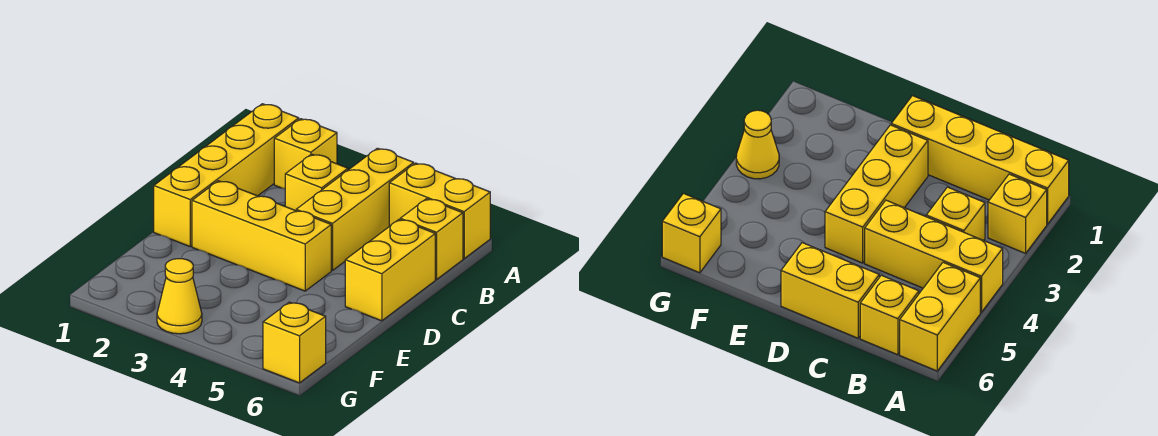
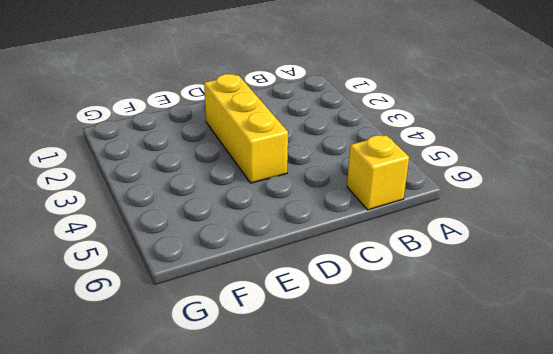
none -> yellow 1x4 brick [154,104,299,246]
none -> yellow 1x1 brick [274,119,337,189]

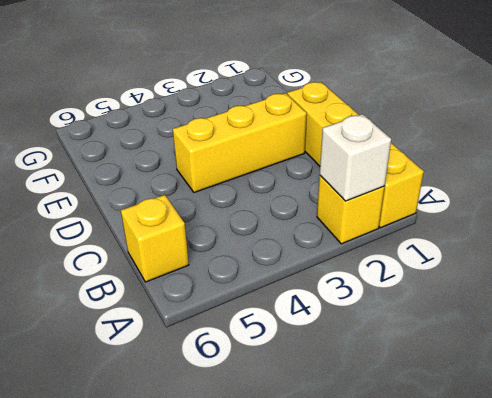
white 1x1 brick [320,114,391,201] -> none
none -> yellow 1x3 brick [296,148,414,270]
none -> yellow 1x2 brick [389,163,490,259]

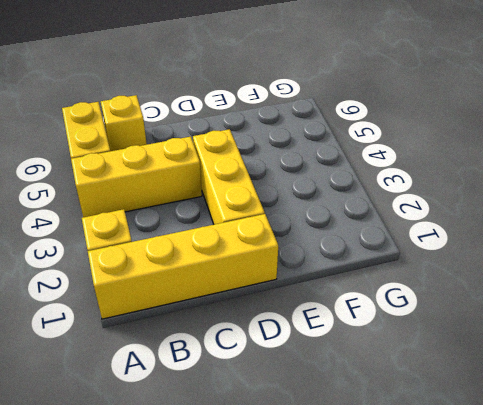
none -> yellow 1x1 brick [285,154,348,211]
none -> yellow 1x2 brick [345,219,435,321]

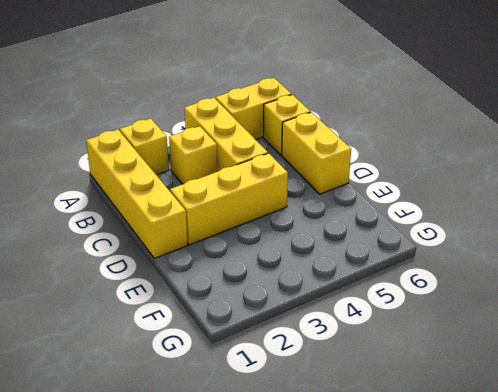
none -> yellow 1x1 cone [157,259,202,334]
none -> yellow 1x1 brick [263,302,326,383]

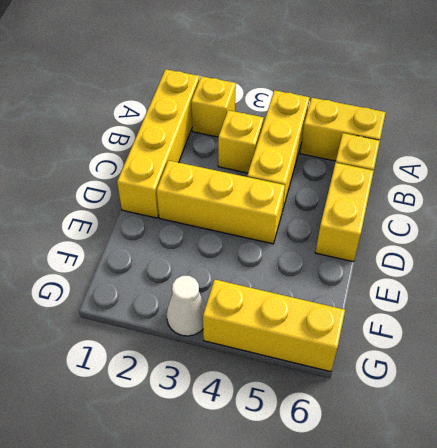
white 1x1 cone [167,276,206,336] -> yellow 1x1 cone [157,259,202,334]
yellow 1x3 brick [203,280,345,372] -> yellow 1x1 brick [263,302,326,383]

